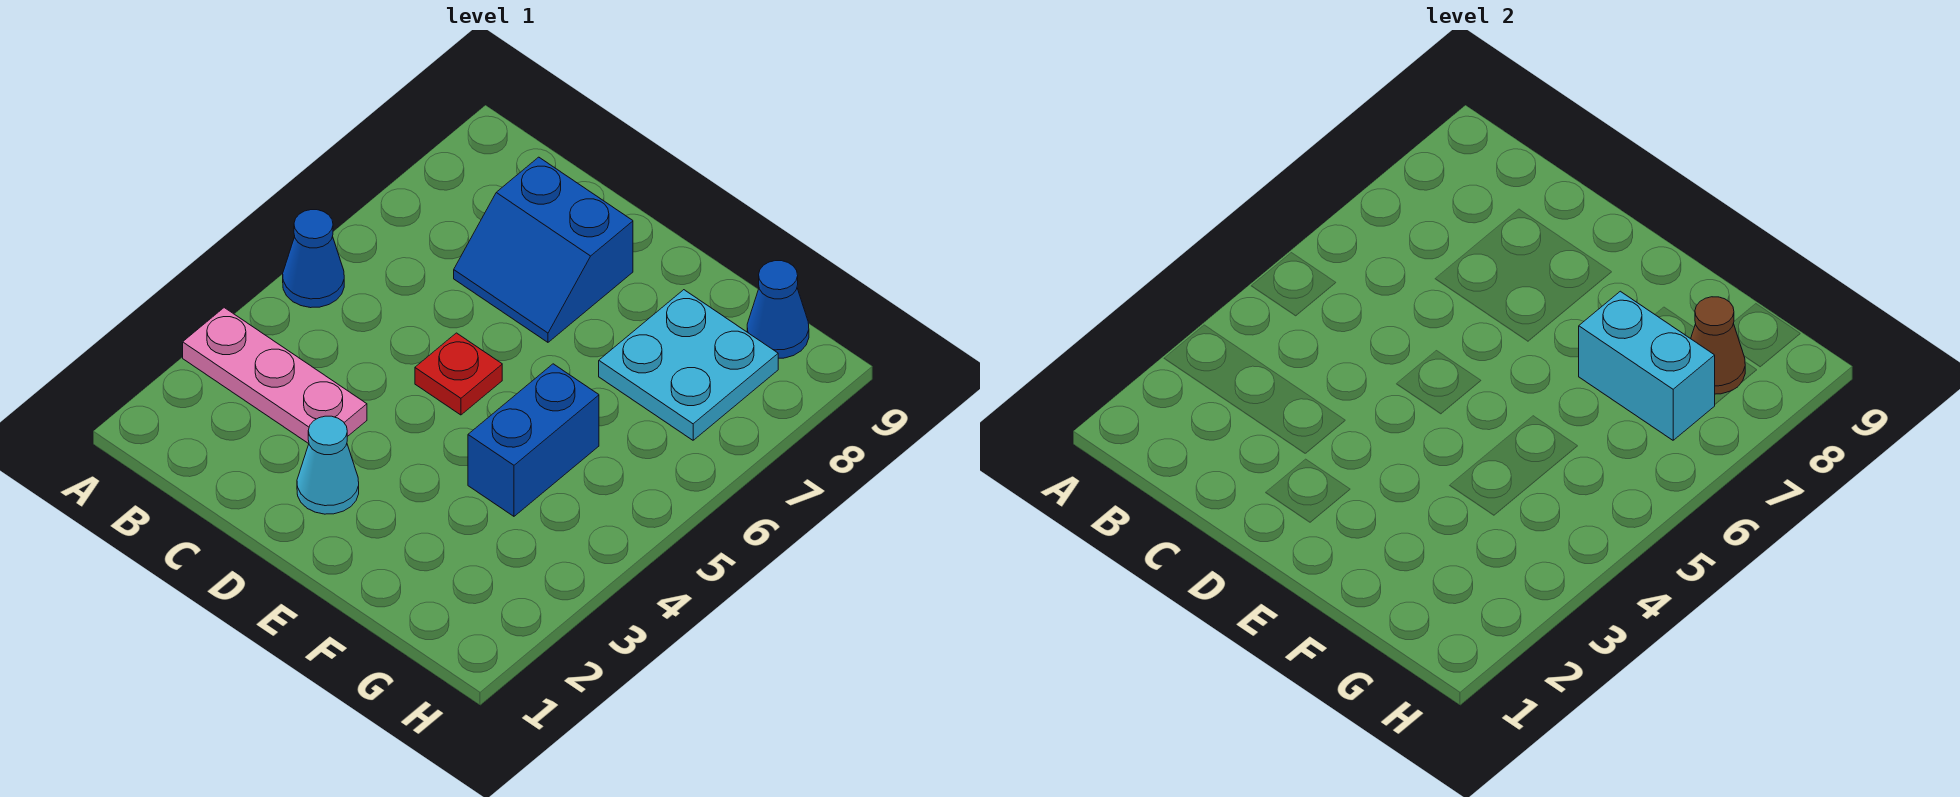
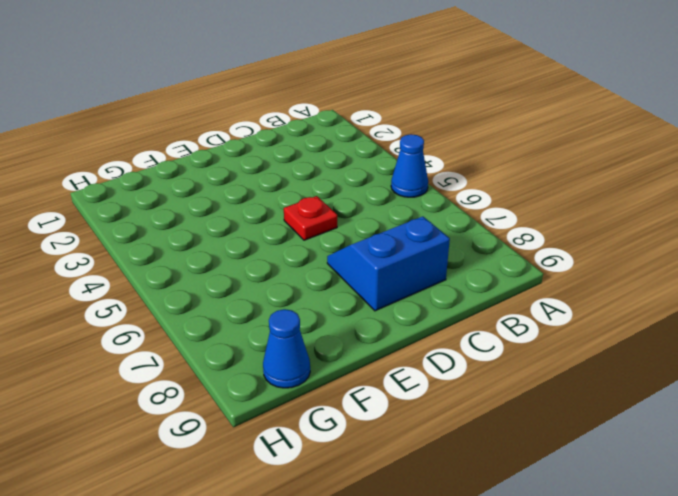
none -> pink 1x3 plate [183,308,367,444]
none -> cyan 1x1 cone [297,416,359,514]

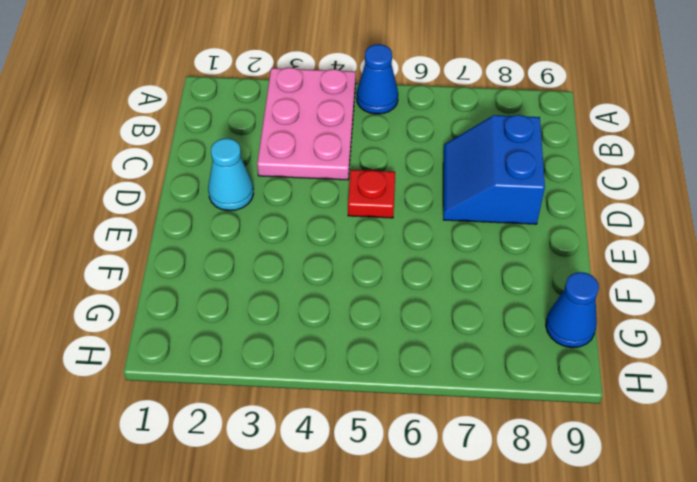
pink 2x3 plate [257,68,356,180] -> pink 1x3 plate [183,308,367,444]
none -> blue 1x2 brick [468,364,599,516]
none -> cyan 2x2 plate [599,290,778,440]

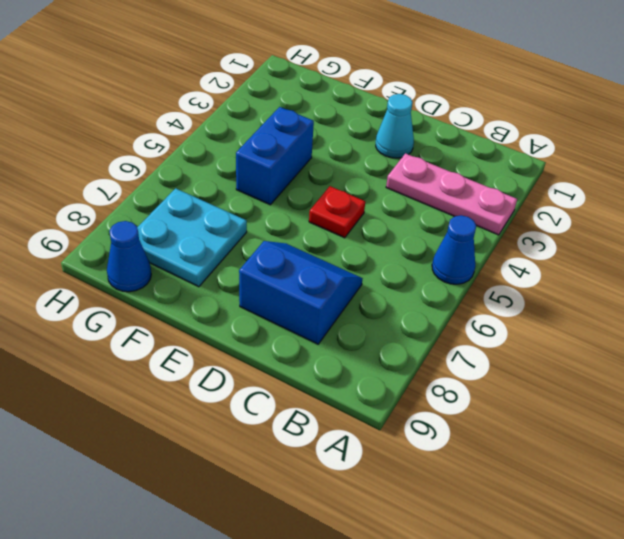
none -> cyan 1x2 brick [1579,291,1715,440]
none -> brown 1x1 cone [1691,297,1745,394]

